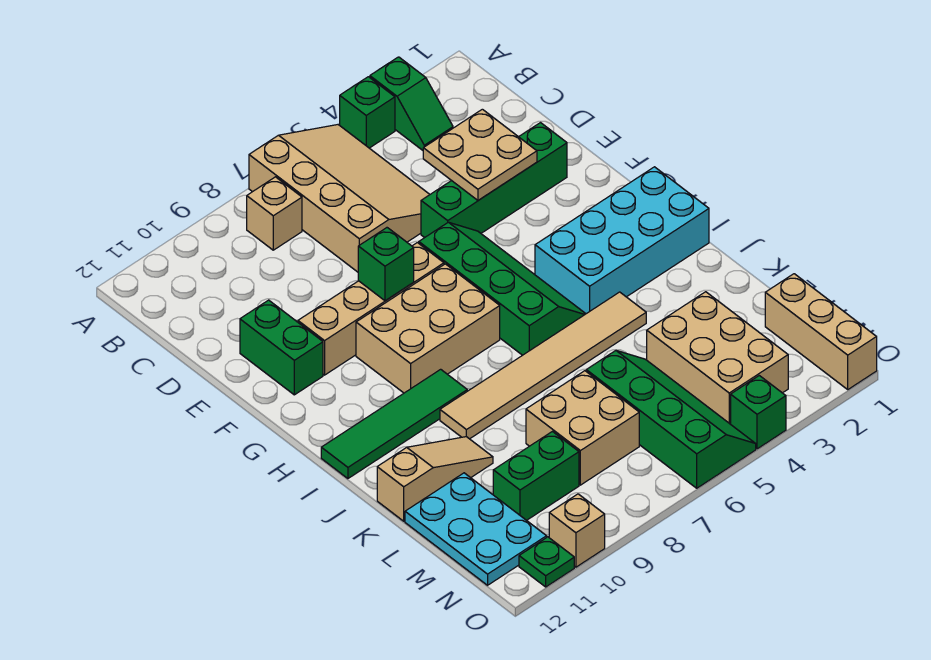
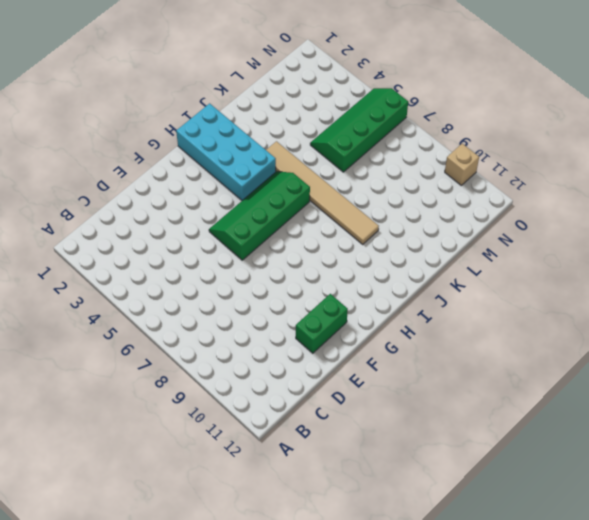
none -> green 1x2 slope [370,57,453,150]
none -> green 1x1 brick [340,77,395,148]
none -> tan 3x4 slope [249,125,430,272]

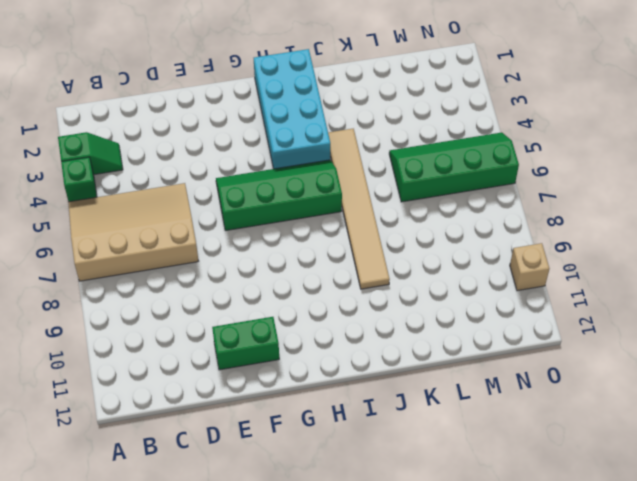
none -> tan 1x1 brick [247,177,302,250]
none -> green 1x4 brick [421,123,567,238]
none -> tan 1x4 brick [298,243,444,375]

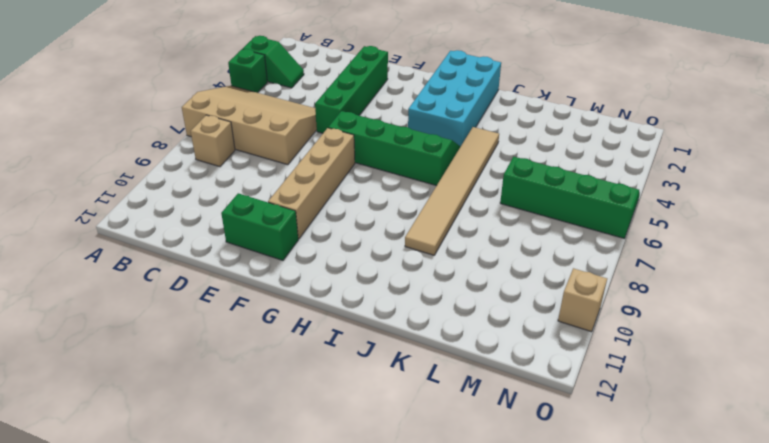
none -> tan 2x3 brick [356,264,500,393]
none -> green 1x4 tile [321,369,467,479]
none -> tan 1x3 slope [377,437,493,521]

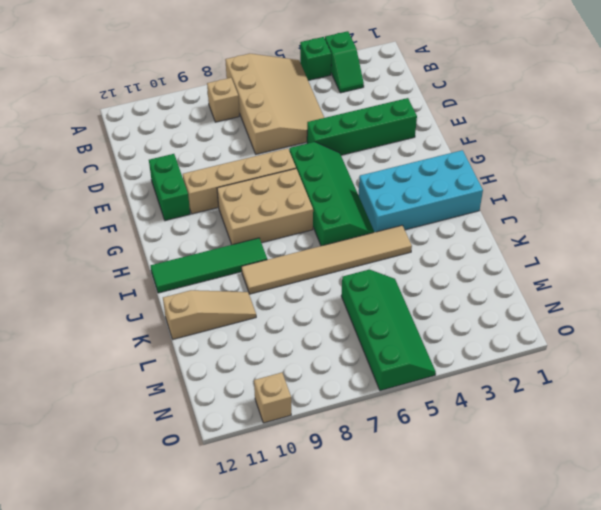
none -> tan 2x3 brick [647,292,788,424]
none -> tan 2x2 brick [526,371,639,485]
none -> cyan 2x3 plate [405,473,547,585]

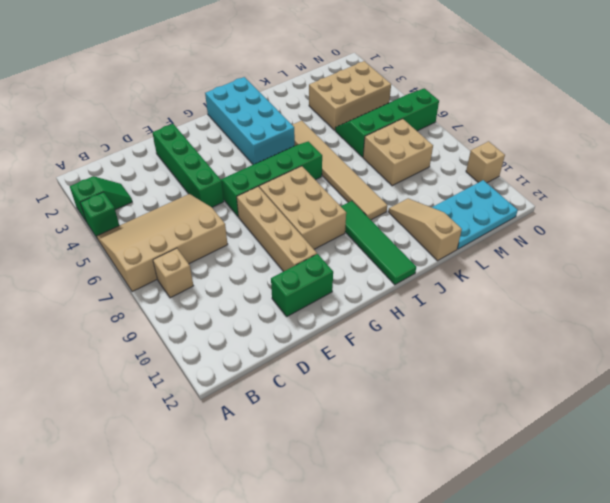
none -> tan 1x3 brick [765,274,877,389]
none -> green 1x2 brick [493,432,579,520]
none -> green 1x1 brick [731,376,786,449]

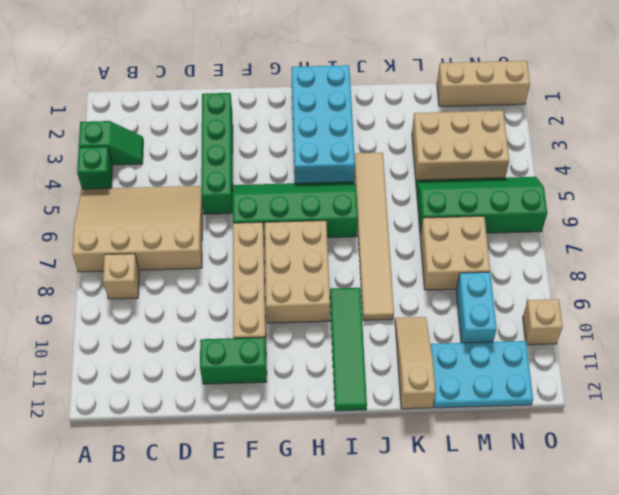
cyan 1x2 brick [456,272,497,343] -> green 1x2 brick [493,432,579,520]
none -> green 1x1 brick [731,376,786,449]
none -> green 1x1 plate [519,537,574,587]
none -> tan 2x2 plate [423,109,537,200]

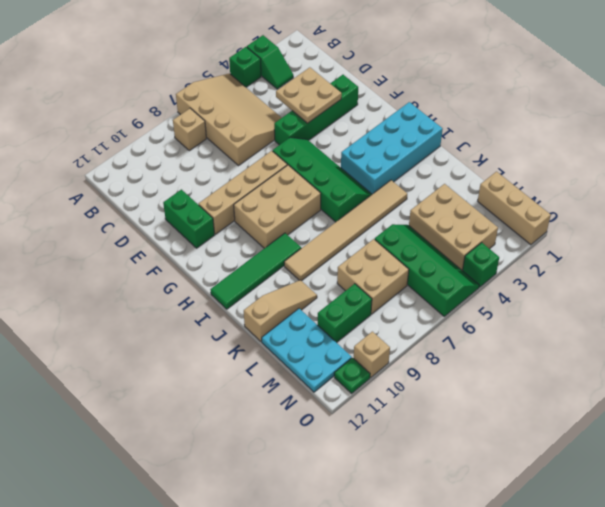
none -> green 1x1 brick [358,228,414,301]

